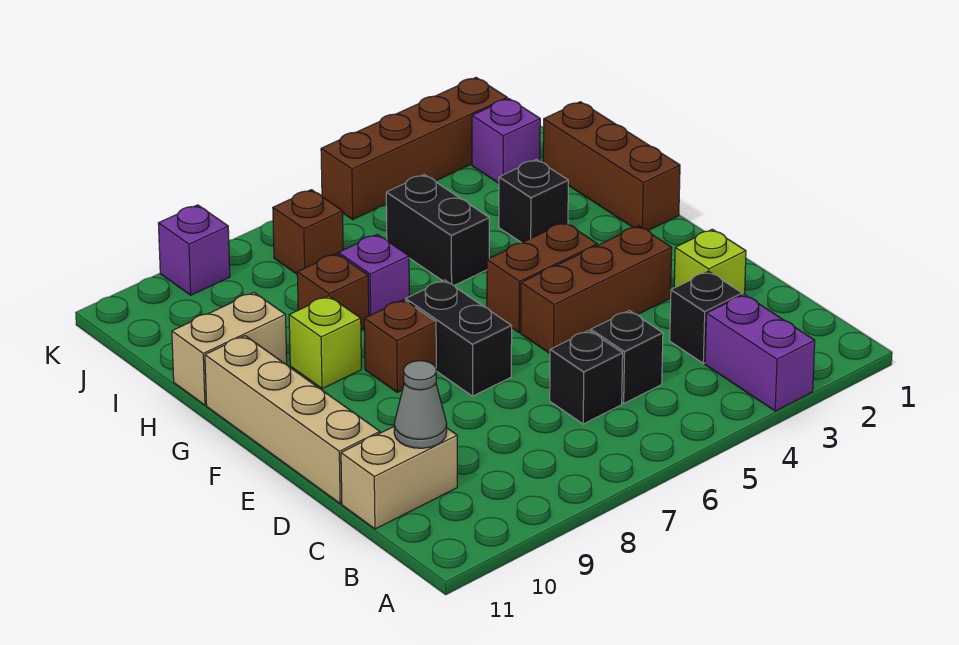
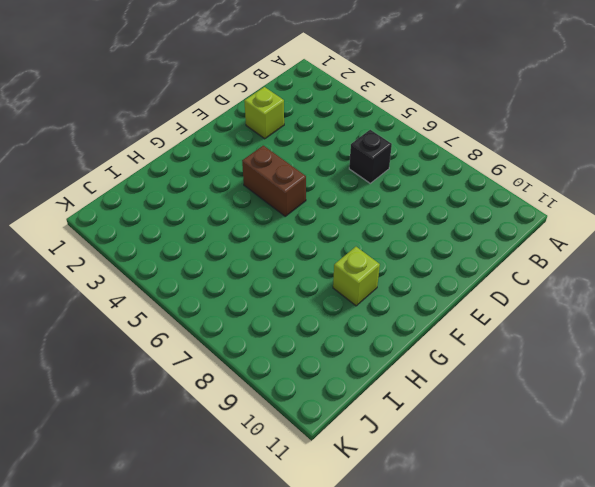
none -> purple 1x2 brick [705,294,815,411]
none -> black 1x1 brick [670,271,742,363]
none -> black 1x1 brick [591,311,663,403]

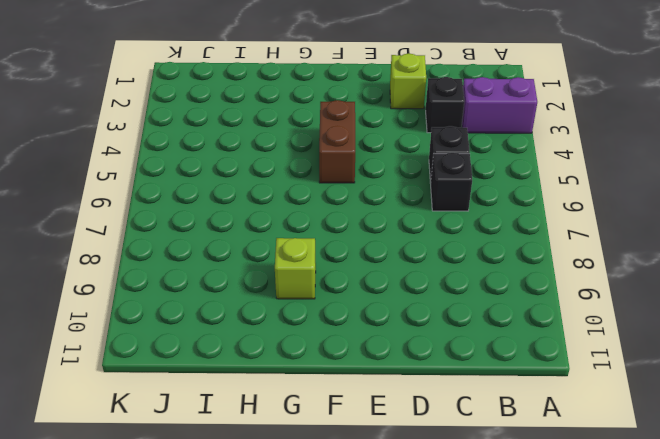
none -> tan 1x2 brick [341,427,457,529]
none -> tan 1x4 brick [205,336,380,504]
none -> brown 1x3 brick [521,226,672,353]

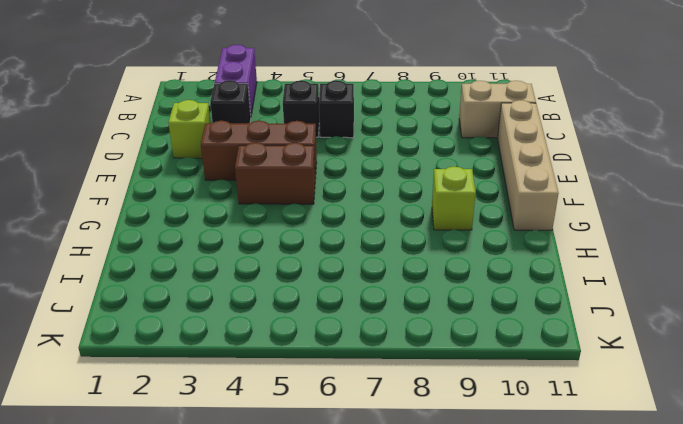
none -> black 1x2 brick [406,280,512,396]
none -> brown 1x1 brick [364,300,436,392]
none -> brown 1x3 brick [543,102,680,230]

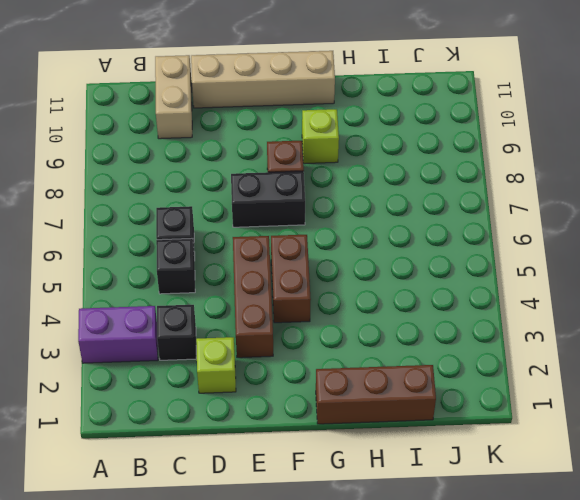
none -> black 1x1 brick [499,159,568,243]
none -> black 1x2 brick [386,175,489,285]
none -> purple 1x1 brick [338,234,409,316]

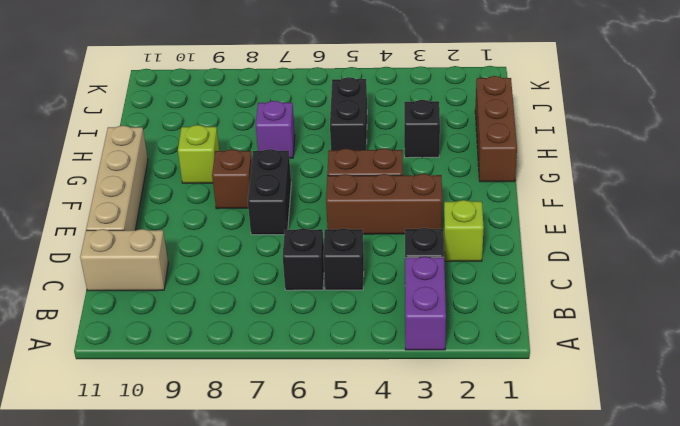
none -> brown 1x1 brick [297,254,369,330]
none -> tan 1x2 brick [172,292,287,405]
none -> purple 1x1 brick [472,99,540,183]

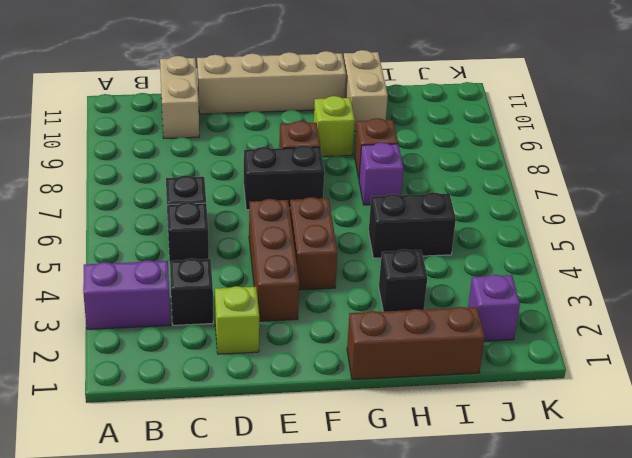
none -> brown 1x1 brick [273,190,343,274]
none -> brown 1x4 brick [321,78,507,219]
none -> purple 1x1 brick [158,205,230,295]

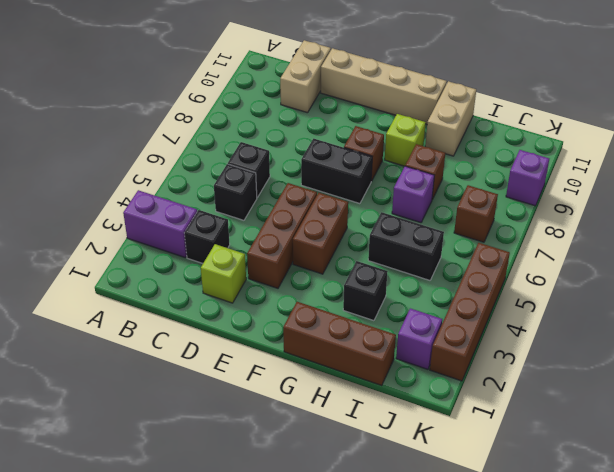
none -> grey 1x1 cone [394,361,447,448]

